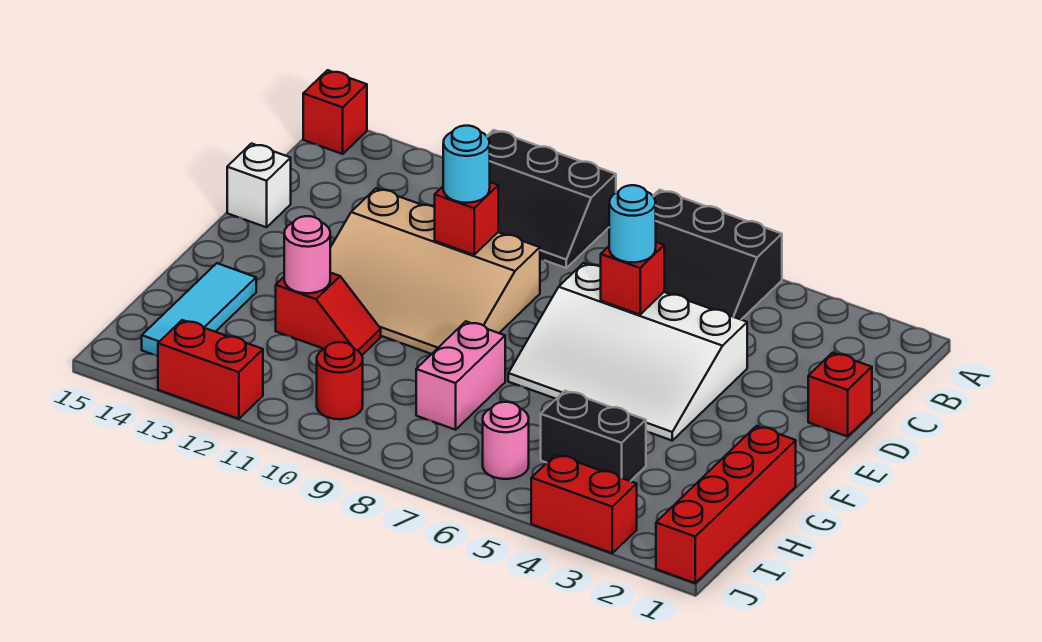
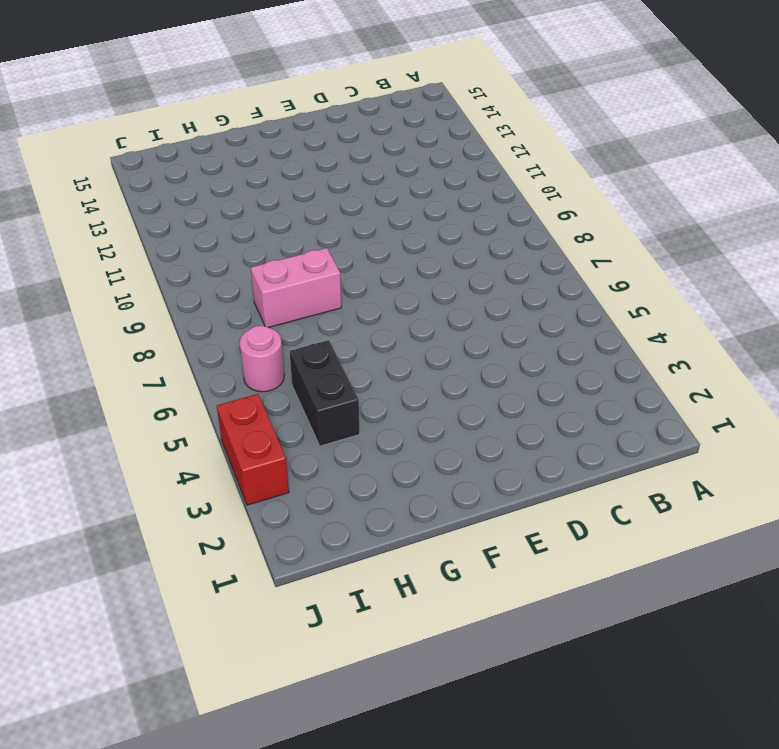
none -> black 2x3 slope [653,190,782,319]
none -> black 2x3 slope [487,130,616,268]
none -> red 1x1 brick [303,70,367,154]

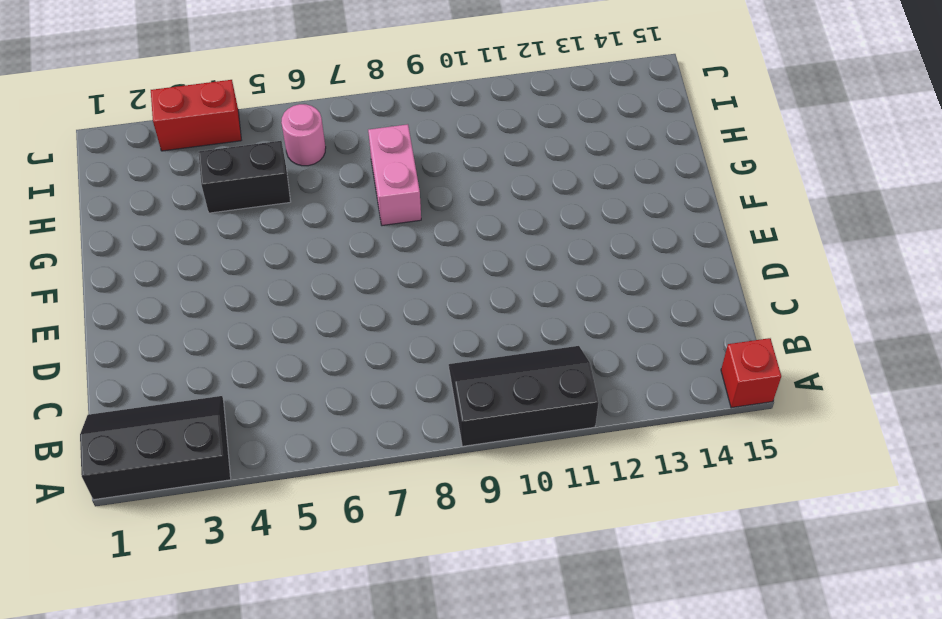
black 2x3 slope [80,396,231,500] -> black 2x3 slope moved to [653,190,782,319]
none -> red 1x1 brick [808,353,872,437]
none -> white 3x4 slope [508,263,747,440]
none -> tan 3x4 slope [330,188,540,354]

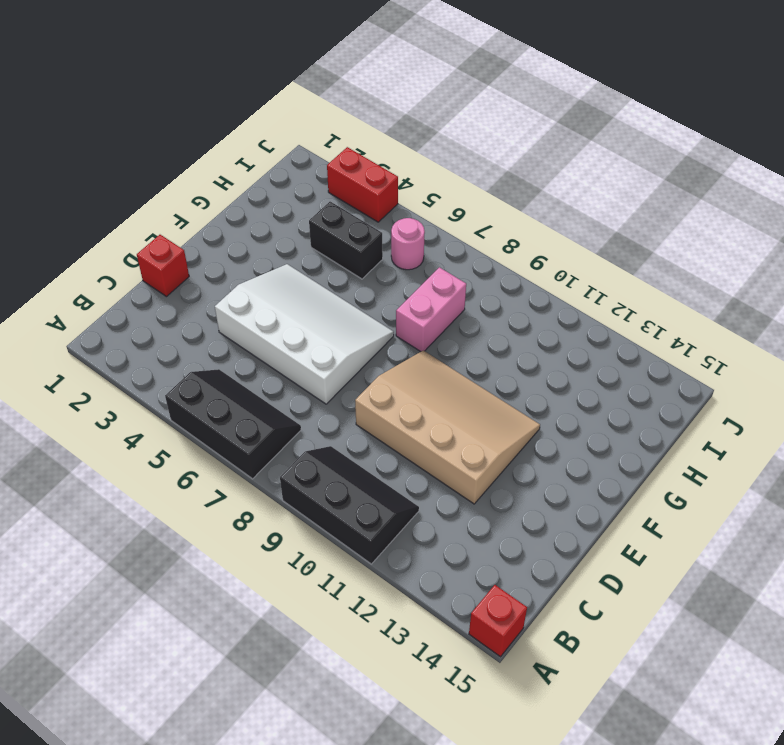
none -> white 1x1 brick [227,144,291,227]
none -> red 1x4 brick [656,426,796,583]
none -> red 1x2 slope [276,273,381,355]

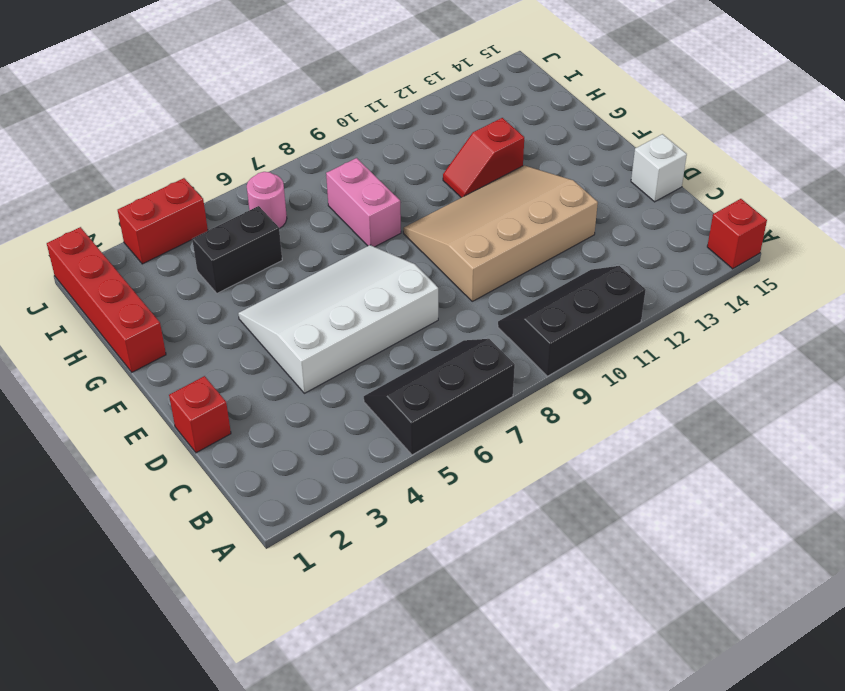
none -> cyan 1x3 tile [142,263,256,356]
none -> red 1x1 round brick [317,342,363,419]
none -> red 1x2 brick [158,320,263,419]

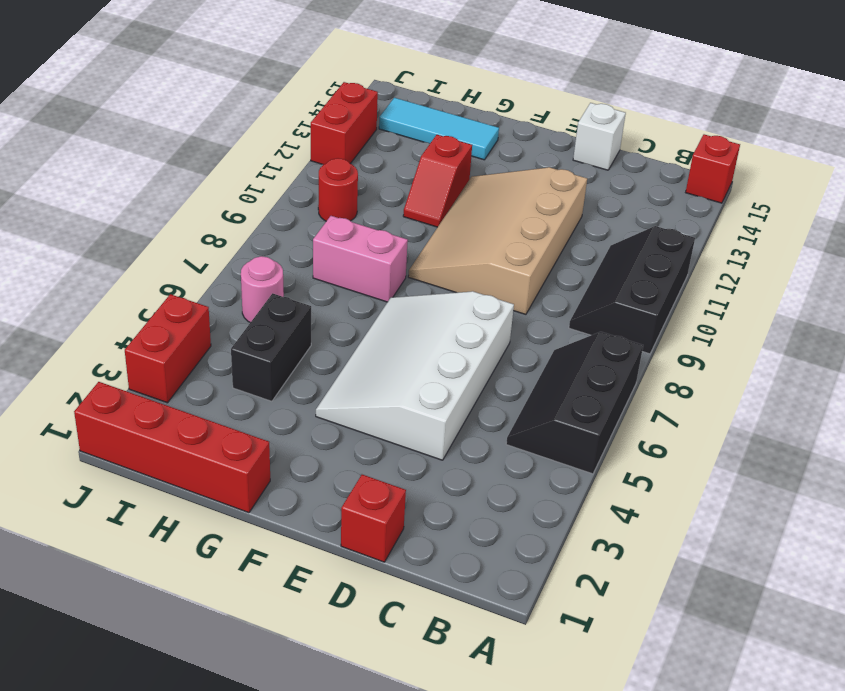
none -> red 1x1 brick [601,242,664,315]
none -> red 1x1 brick [435,182,498,255]
none -> pink 1x1 round brick [284,216,330,293]

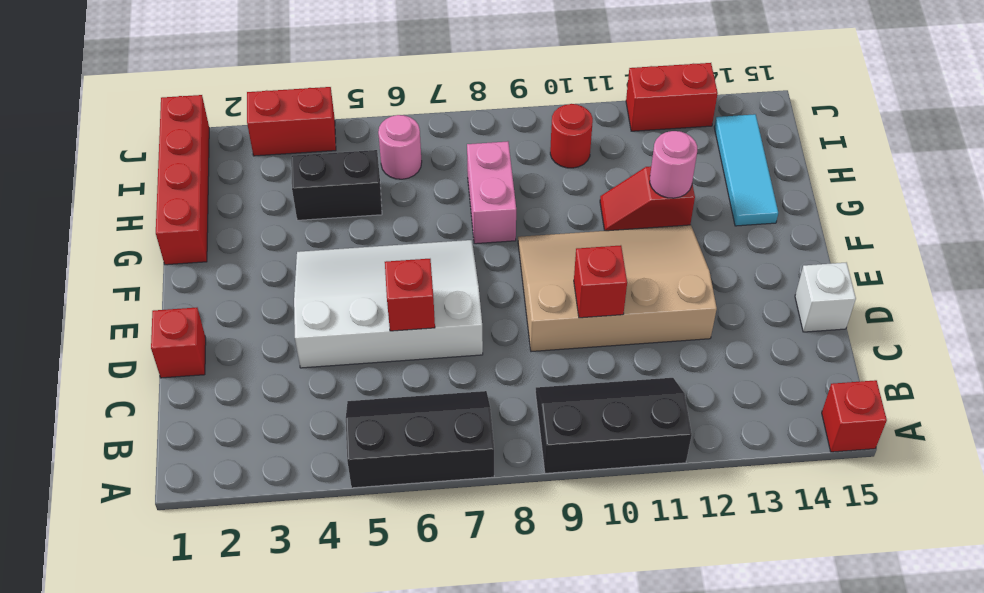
none -> cyan 1x1 round brick [609,185,656,263]
none -> cyan 1x1 round brick [443,126,490,203]

